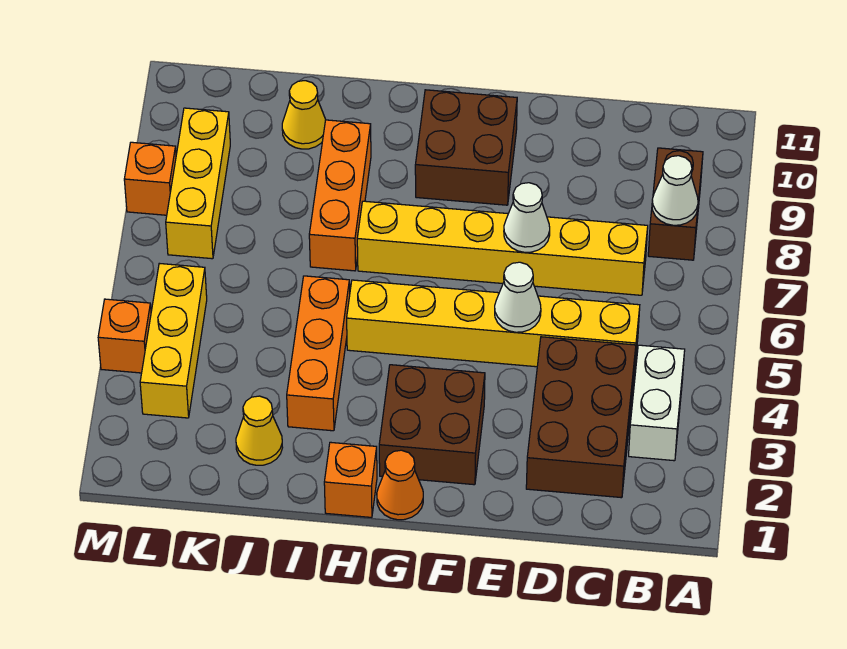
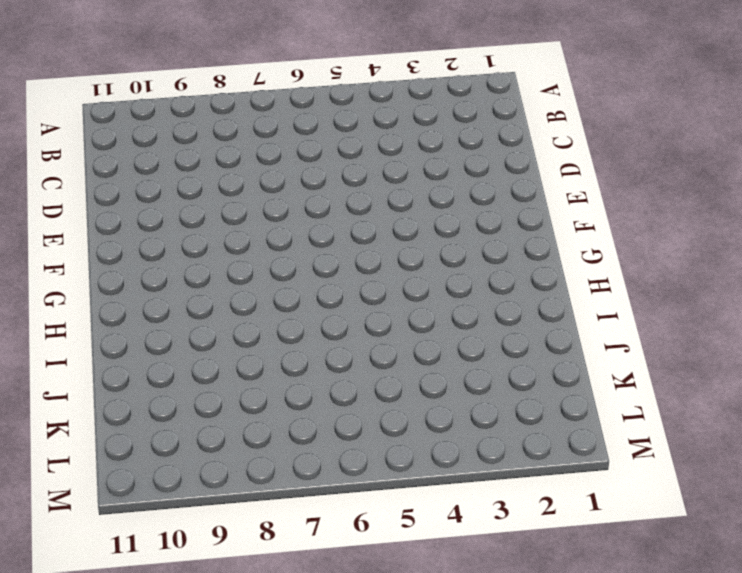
none -> white 1x2 brick [629,345,685,461]
none -> brown 1x2 brick [648,148,703,260]
none -> brown 2x3 brick [526,337,636,498]

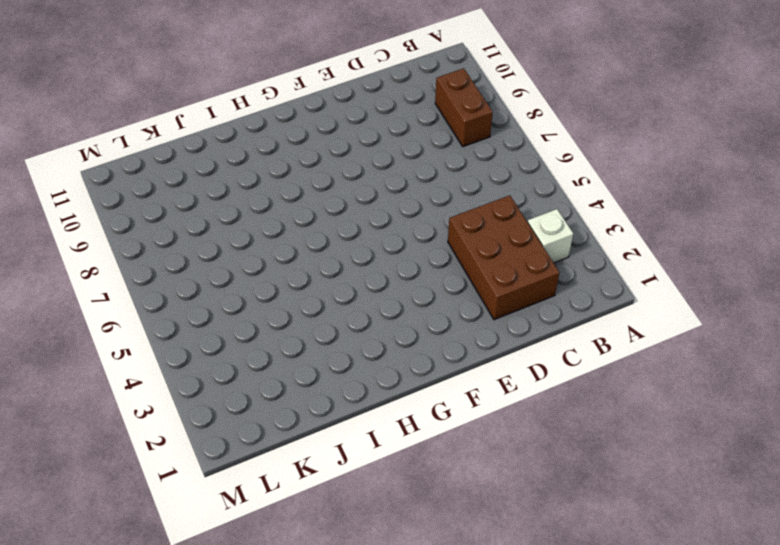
white 1x1 brick [528,209,573,263] -> white 1x2 brick [629,345,685,461]
none -> yellow 1x6 brick [347,280,640,372]
none -> yellow 1x6 brick [357,201,648,295]
none -> brown 2x2 brick [379,365,485,485]

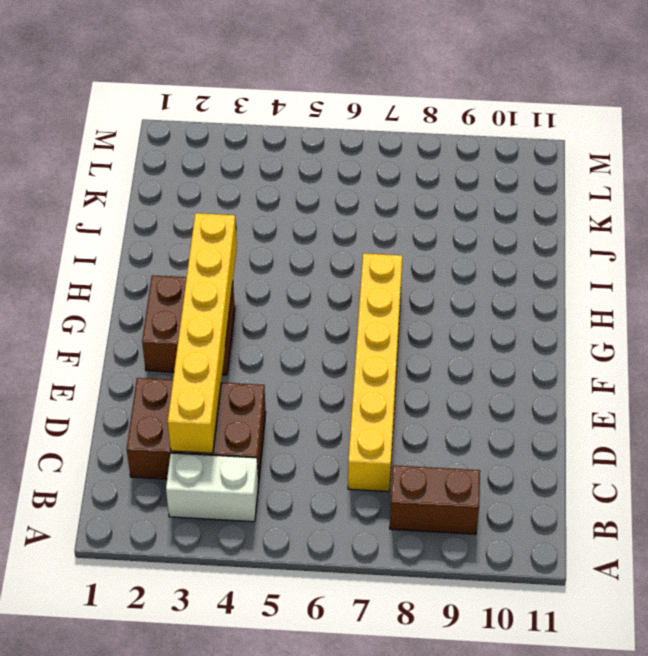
yellow 1x6 brick [168,213,237,453] -> yellow 1x6 brick moved to [347,280,640,372]
none -> brown 2x2 brick [415,90,517,205]
none -> orange 1x1 cone [377,450,423,520]
none -> orange 1x1 brick [324,442,377,517]

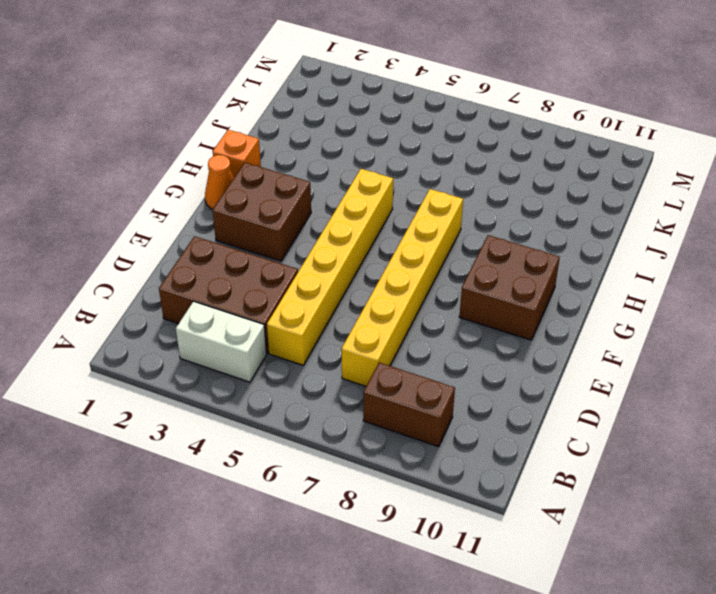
none -> orange 1x3 brick [287,276,350,431]
none -> orange 1x3 brick [309,120,371,271]
none -> yellow 1x1 cone [236,396,283,465]

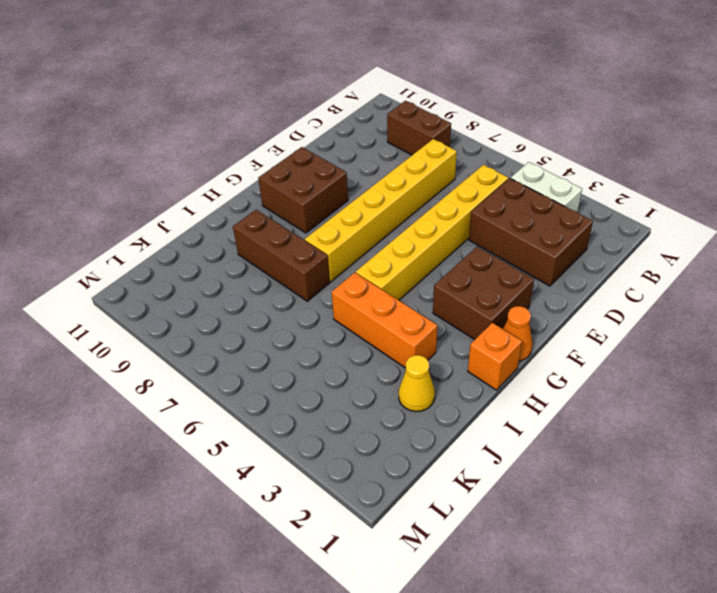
brown 1x3 brick [233,210,330,301] -> orange 1x3 brick [309,120,371,271]
none -> yellow 1x1 cone [282,81,326,149]
none -> yellow 1x3 brick [140,263,207,418]
none -> yellow 1x3 brick [166,108,230,259]

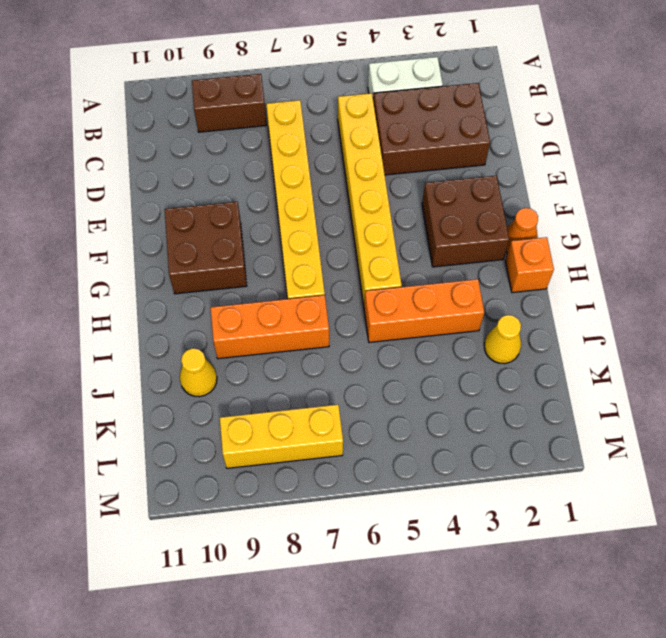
none -> yellow 1x3 brick [140,263,207,418]
none -> orange 1x1 brick [98,299,151,373]
none -> orange 1x1 brick [124,142,176,215]

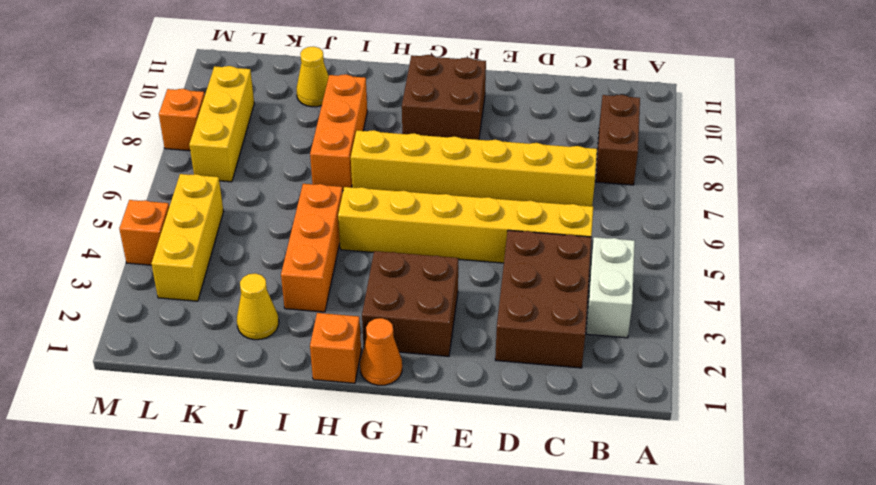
none -> white 1x1 cone [652,156,698,225]
none -> white 1x1 cone [495,262,541,332]
none -> white 1x1 cone [504,183,550,252]

